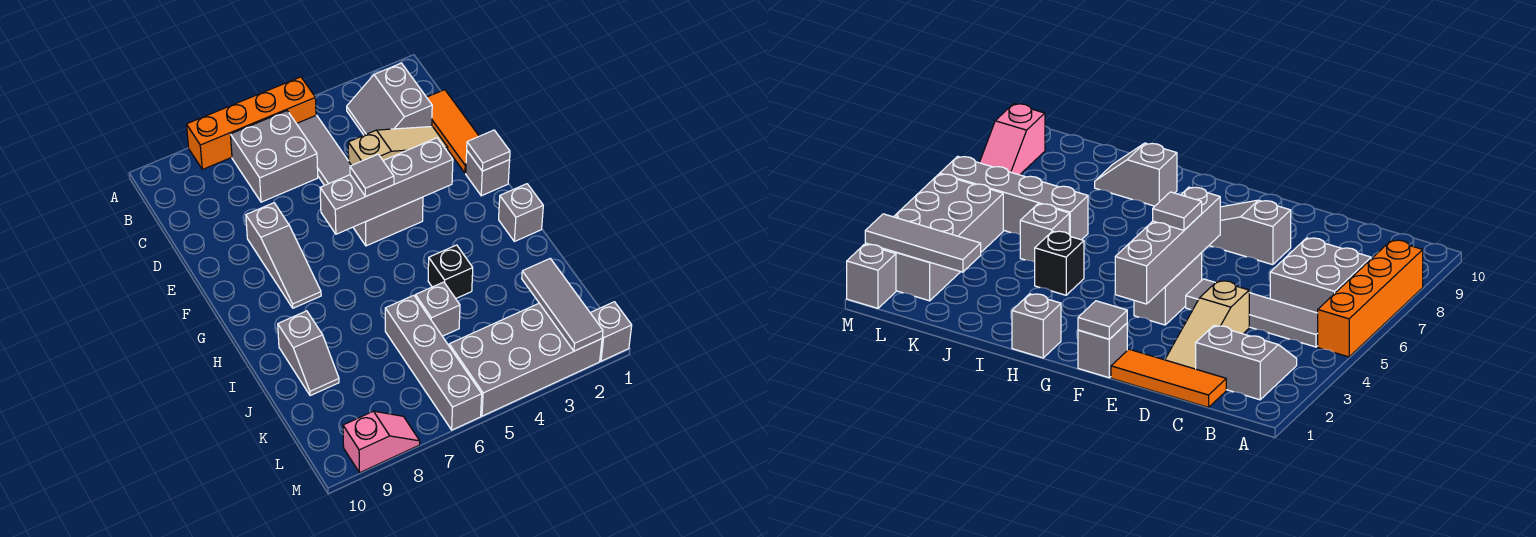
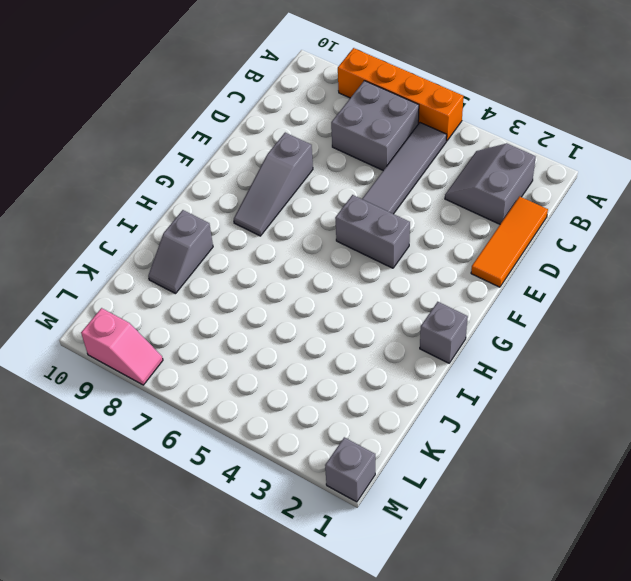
none -> tan 1x3 slope [348,126,448,165]
none -> grey 1x1 brick [466,151,510,196]
none -> black 1x1 brick [428,245,473,298]

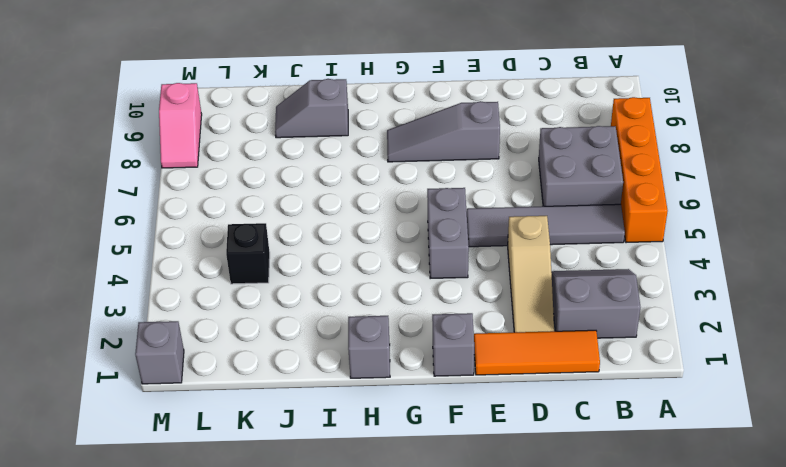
black 1x1 brick [226,223,270,284] -> black 1x1 brick moved to [428,245,473,298]
none -> grey 1x1 brick [415,282,460,336]
none -> grey 1x4 brick [385,295,482,430]
none -> grey 2x4 brick [449,303,602,416]

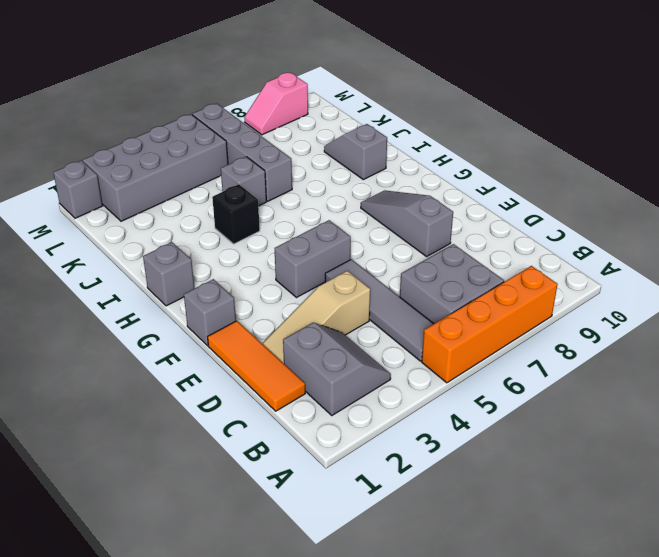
none -> grey 1x1 tile [467,130,510,171]
none -> grey 1x4 brick [320,138,453,234]
none -> grey 1x3 tile [522,259,603,351]

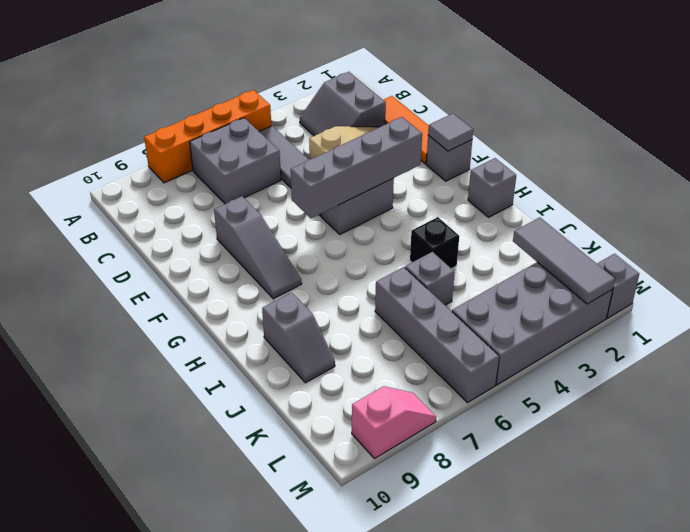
none -> grey 1x1 tile [350,154,394,196]

